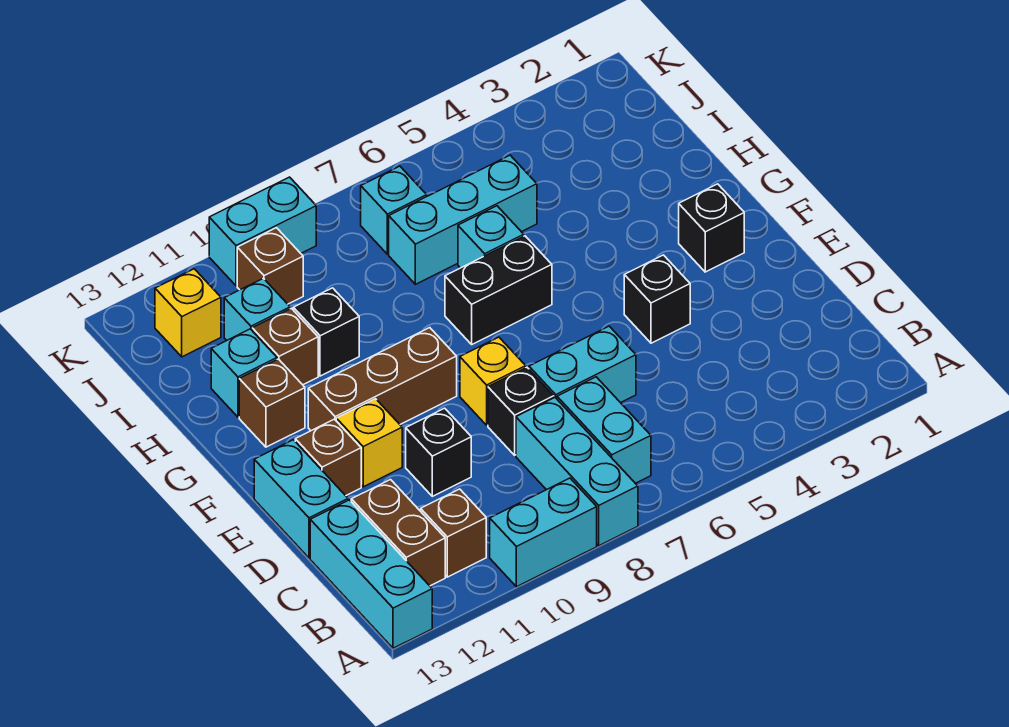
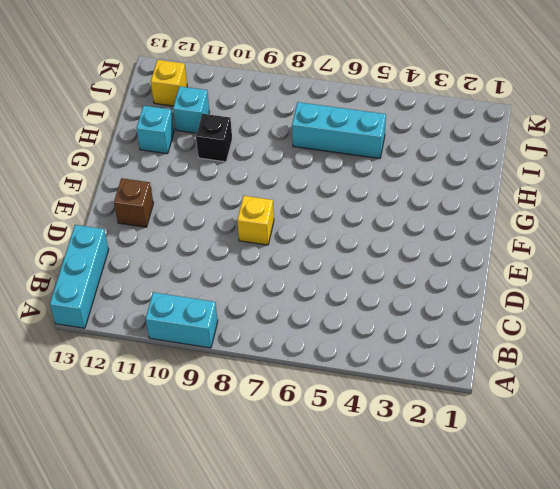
none -> cyan 1x3 brick [516,398,638,546]
none -> cyan 1x2 brick [557,377,651,483]
none -> brown 1x1 brick [421,489,486,577]

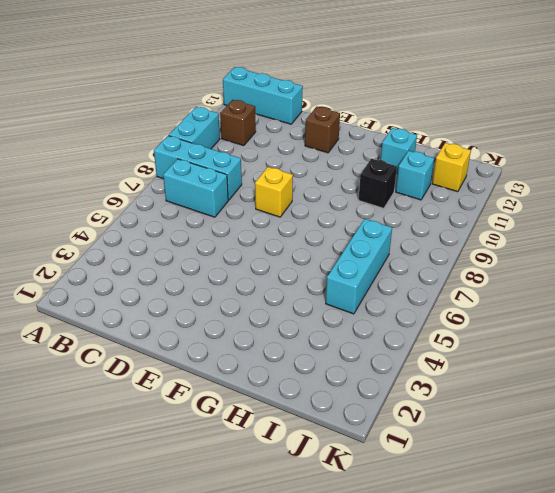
none -> brown 1x2 brick [351,480,445,586]
none -> cyan 1x2 brick [529,326,636,403]
none -> black 1x1 brick [488,367,554,455]

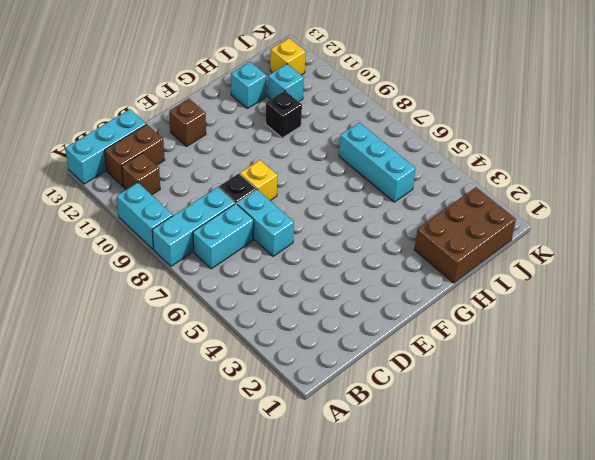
brown 2x3 brick [414,187,516,283] -> none
none -> black 1x1 brick [406,408,471,496]
none -> cyan 1x2 brick [254,440,348,558]
none -> black 1x1 brick [624,255,690,343]

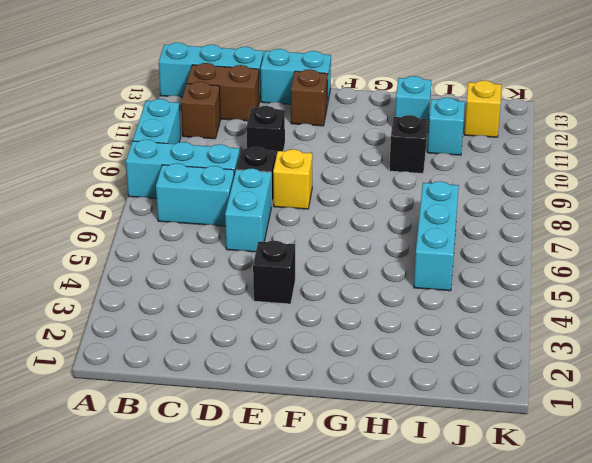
none -> yellow 1x1 brick [336,399,402,487]
none -> black 1x1 brick [679,184,744,272]
none -> brown 1x3 brick [308,328,457,431]

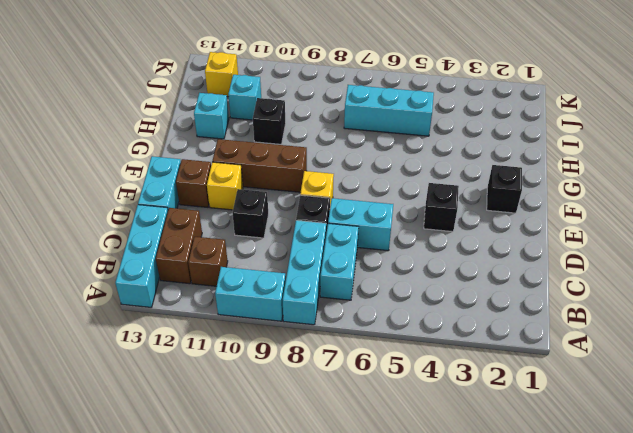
none -> black 1x2 brick [445,236,552,344]
none -> brown 1x1 brick [239,359,305,447]
none -> cyan 1x1 brick [458,206,524,268]

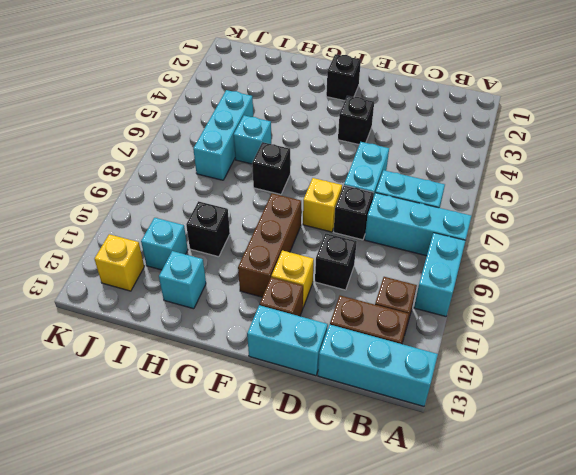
black 1x1 brick [252,142,290,194] -> black 1x2 brick [445,236,552,344]
none -> brown 1x1 brick [239,359,305,447]
none -> brown 1x1 brick [252,308,318,385]
none -> cyan 1x1 brick [361,166,427,254]

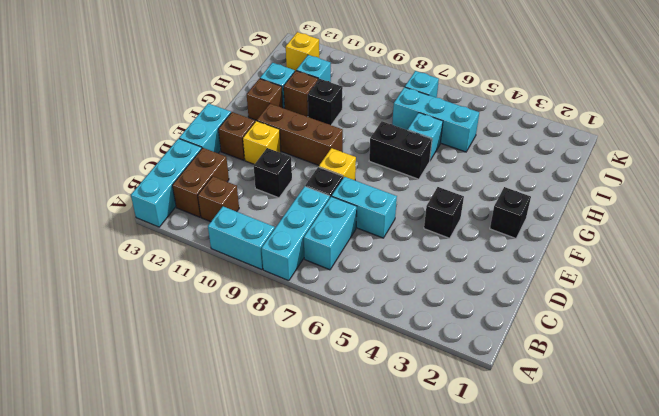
none -> brown 1x1 brick [237,228,303,304]
none -> cyan 1x2 brick [209,177,316,286]

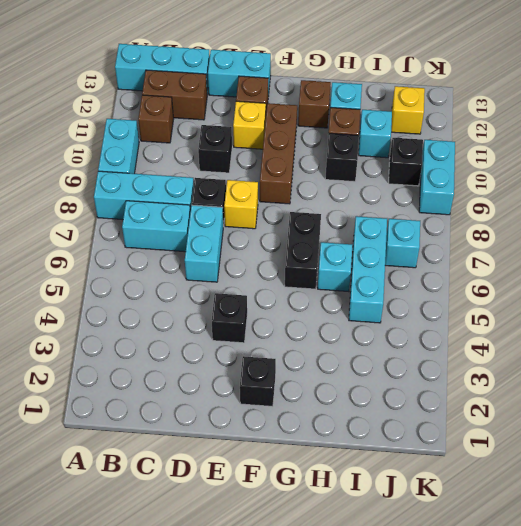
black 1x1 brick [389,138,423,186] -> brown 1x1 brick [237,228,303,304]

